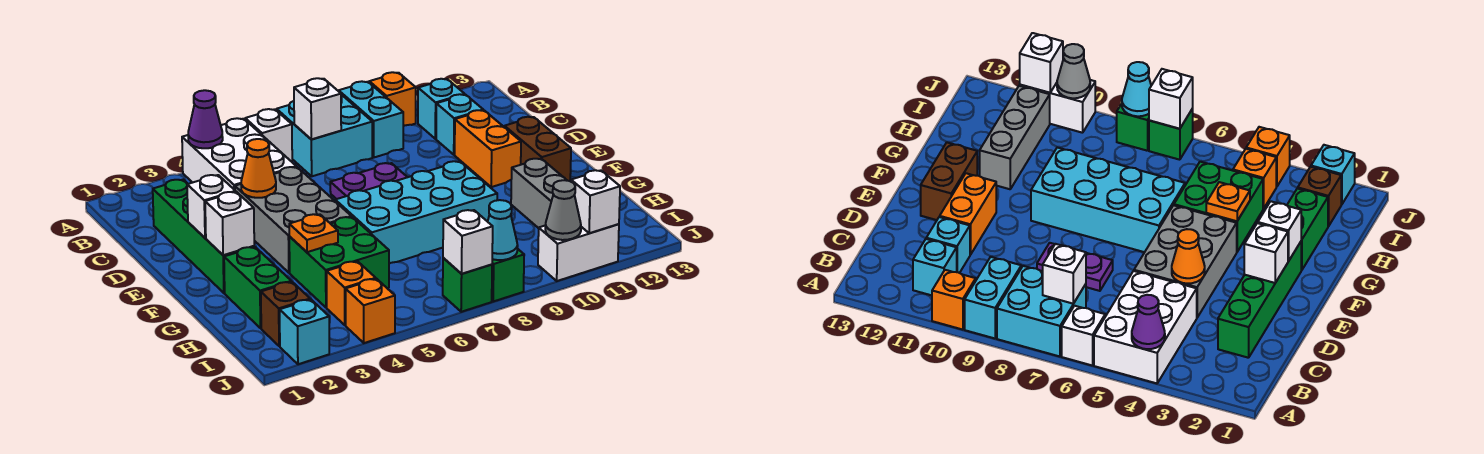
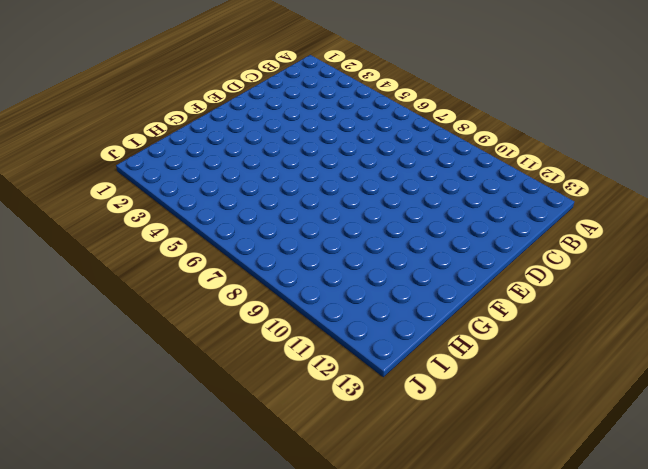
none -> white 2x3 brick [182,118,296,190]
none -> white 1x1 brick [245,109,292,161]
none -> cyan 2x2 brick [277,95,372,176]
none -> cyan 1x2 brick [339,81,403,157]

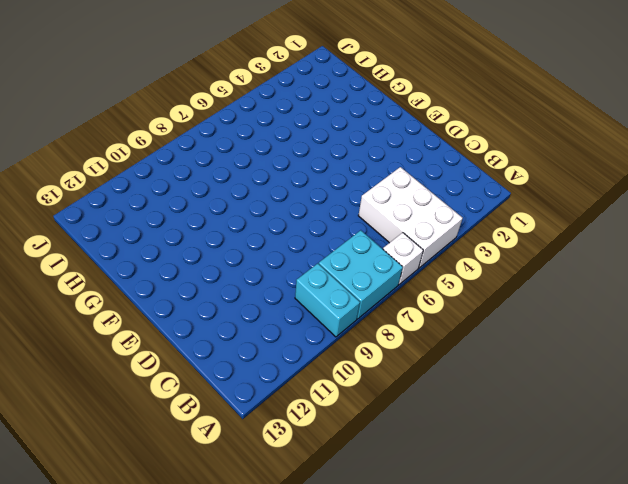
none -> orange 1x1 brick [369,72,416,126]
none -> cyan 1x1 brick [418,79,465,139]
none -> green 1x4 brick [153,179,254,293]
none -> cyan 1x1 brick [436,94,483,155]

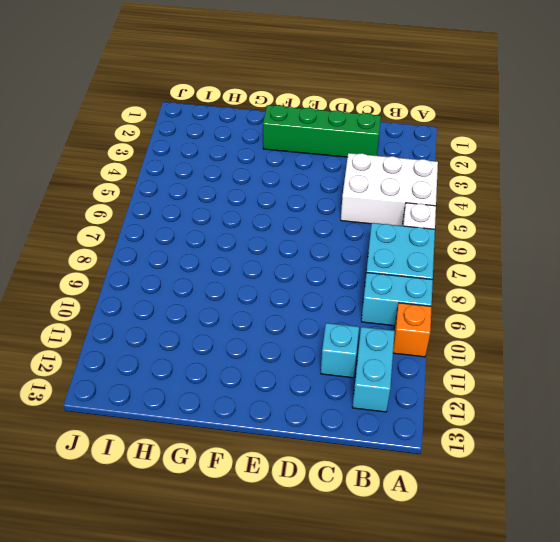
cyan 1x2 brick [352,327,395,412] -> cyan 1x1 brick [418,79,465,139]
none -> grey 2x3 brick [235,167,351,273]
none -> purple 1x2 plate [330,163,407,199]
none -> orange 1x2 brick [455,110,521,187]
none -> brown 1x2 brick [504,117,571,181]

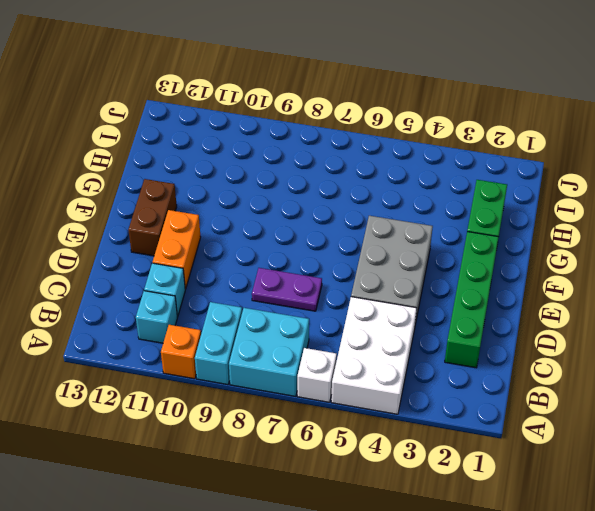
none -> cyan 2x4 brick [335,161,497,264]
none -> green 2x2 brick [289,217,389,308]
none -> grey 1x3 brick [511,159,567,228]
none -> brown 1x1 brick [261,282,310,346]

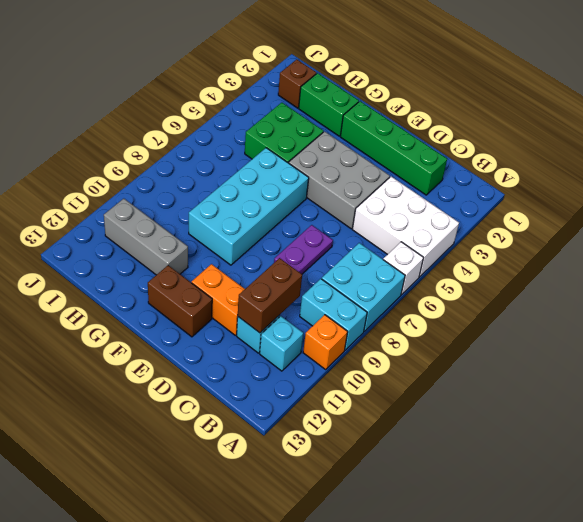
brown 1x2 brick [238,258,302,333] -> none
none -> orange 1x1 brick [327,261,376,325]
none -> cyan 1x1 brick [280,299,329,364]
none -> orange 1x1 brick [346,279,395,343]
none -> green 1x1 brick [443,258,492,312]

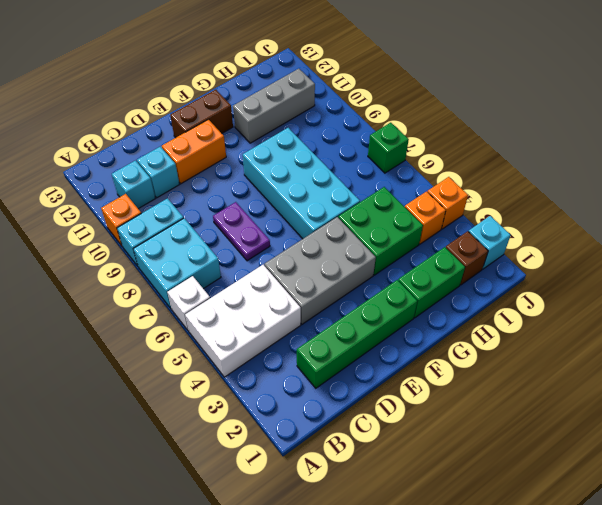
none -> green 1x1 brick [492,249,524,301]
none -> white 1x2 brick [538,224,619,281]
none -> purple 1x1 cone [188,90,223,148]
none -> white 1x1 brick [294,78,341,139]

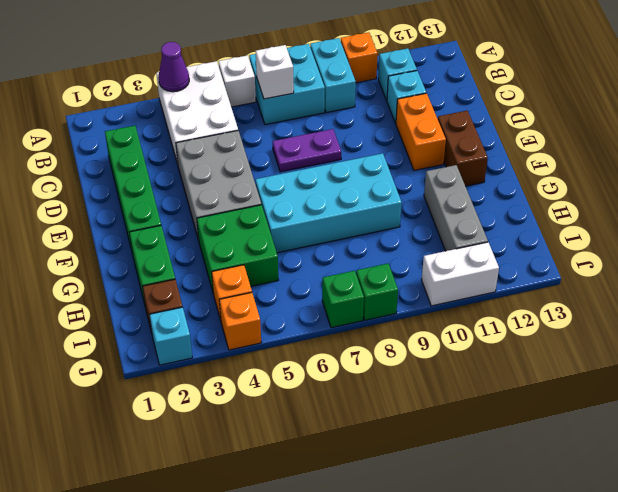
none -> orange 1x1 cone [241,139,276,198]
none -> white 1x1 brick [187,175,236,238]
none -> white 1x1 brick [205,192,254,255]
none -> orange 1x1 plate [289,214,338,252]

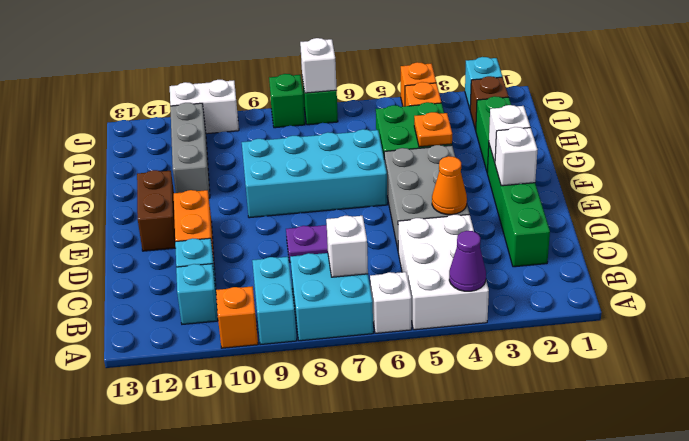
none -> cyan 1x1 cone [488,200,518,260]
none -> grey 1x1 cone [545,180,581,240]
none -> white 1x1 brick [571,170,620,233]

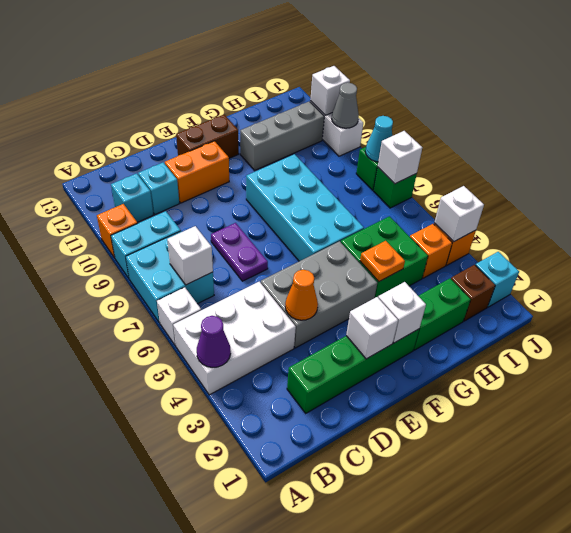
white 1x1 brick [434,186,484,242] -> none

